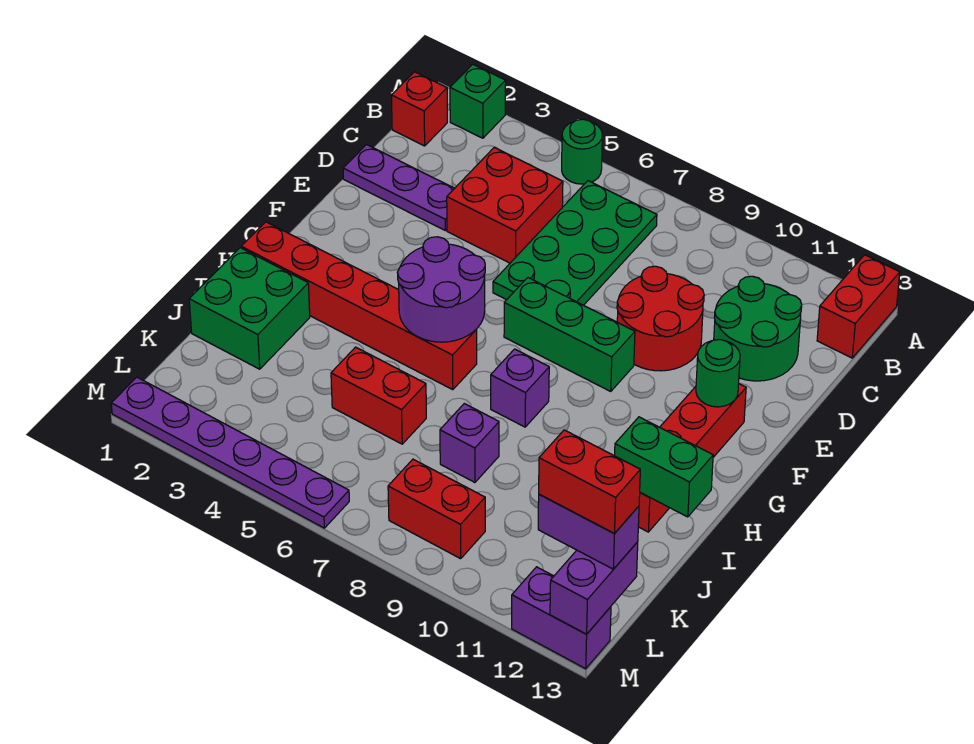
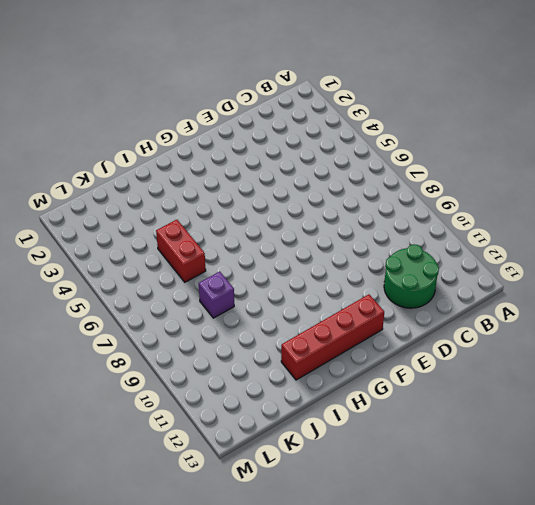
none -> green 1x1 brick [450,64,506,138]
none -> green 1x1 round brick [562,119,602,184]
none -> red 1x2 brick [817,255,900,358]

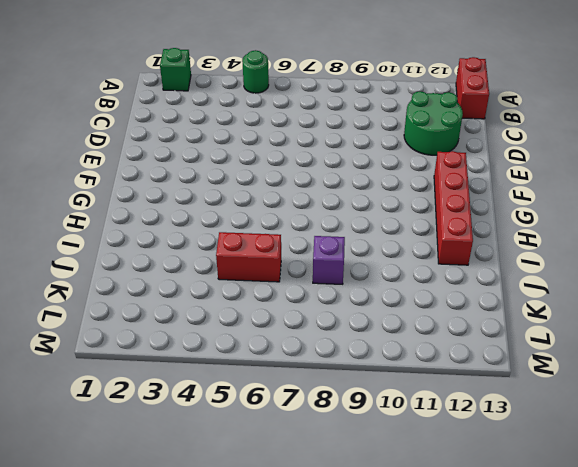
none -> red 1x1 brick [391,72,447,146]
none -> green 2x4 plate [493,181,657,305]
none -> red 2x2 brick [447,147,563,263]

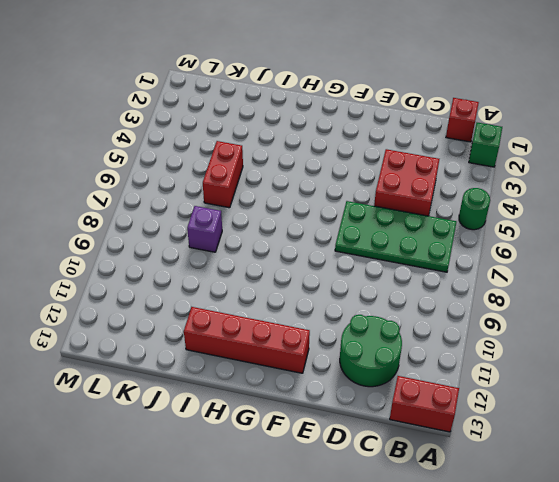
none -> purple 1x3 plate [343,145,455,230]
none -> red 2x2 round brick [617,266,704,371]
none -> green 1x3 brick [504,278,635,391]

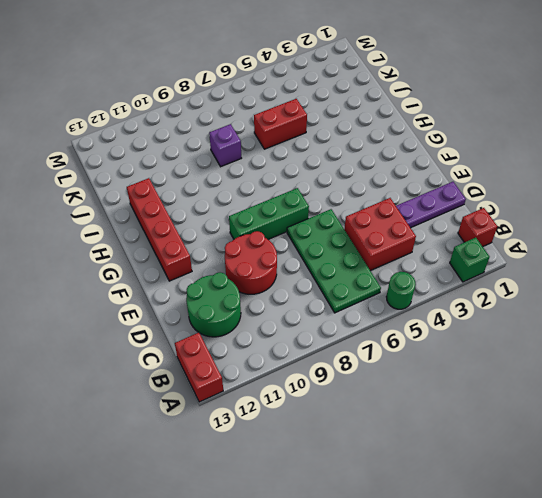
none -> red 1x6 brick [241,222,477,390]
none -> purple 1x1 brick [491,349,549,427]
none -> green 2x2 brick [189,248,310,369]

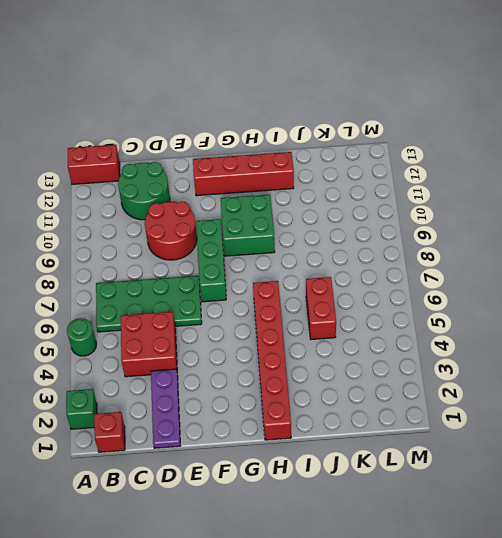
green 2x2 brick [221,194,275,256] -> green 2x2 brick moved to [189,248,310,369]
none -> purple 1x1 brick [491,349,549,427]
none -> purple 1x1 brick [440,404,499,482]
none -> red 1x2 brick [388,459,485,559]

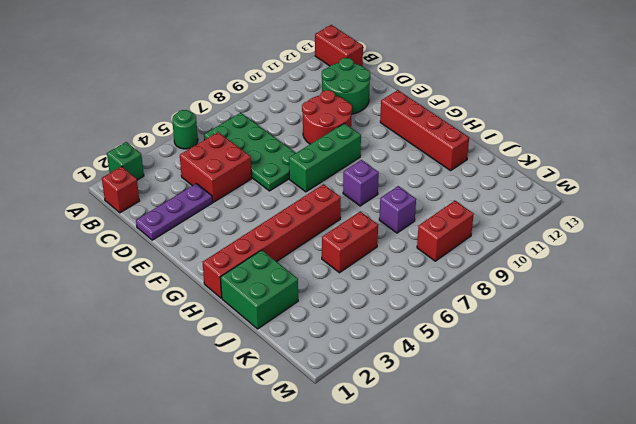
none -> purple 1x6 plate [111,377,349,528]
none -> purple 1x2 brick [512,567,611,669]
none -> green 1x1 round brick [696,340,740,407]

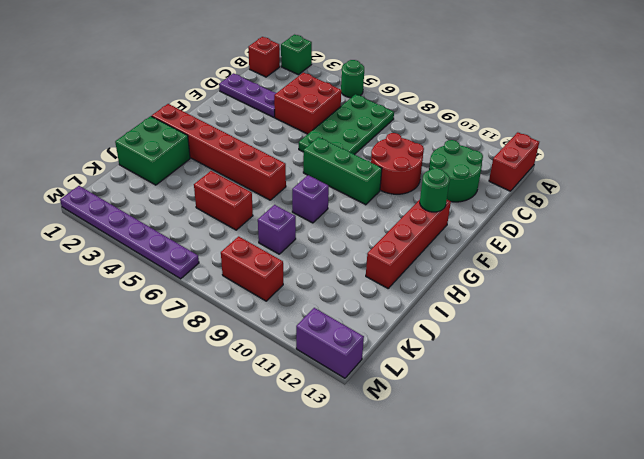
none -> purple 2x2 round brick [397,237,485,342]
none -> green 1x2 brick [615,417,713,517]
none -> purple 1x2 brick [550,542,638,634]

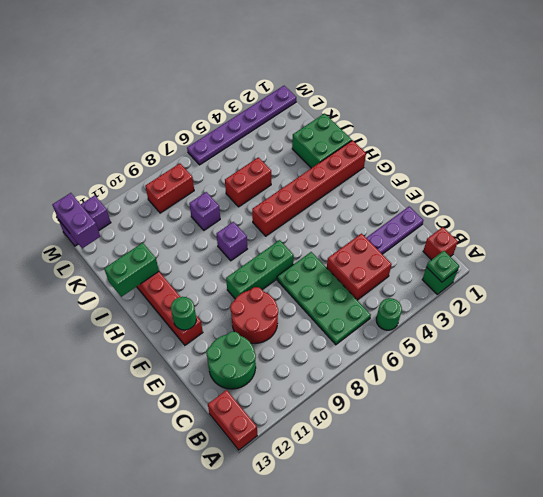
green 1x1 plate [427,251,459,282] -> none
none -> purple 2x2 round brick [397,237,485,342]
none -> purple 1x2 brick [538,494,639,569]
none -> red 1x2 brick [539,430,640,534]

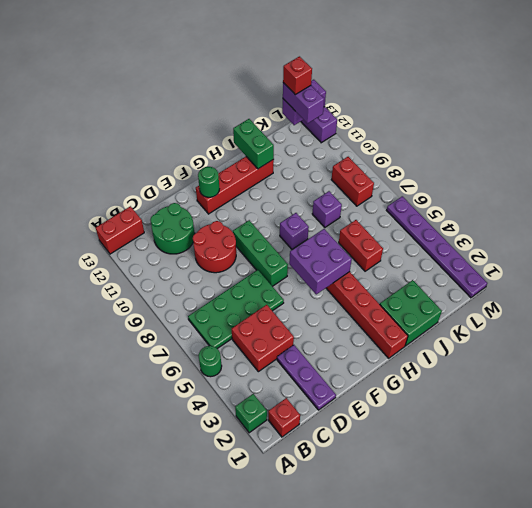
purple 2x2 brick [289,229,352,294] -> purple 2x2 round brick [397,237,485,342]
red 1x1 brick [283,56,312,95] -> red 1x2 brick [539,430,640,534]

